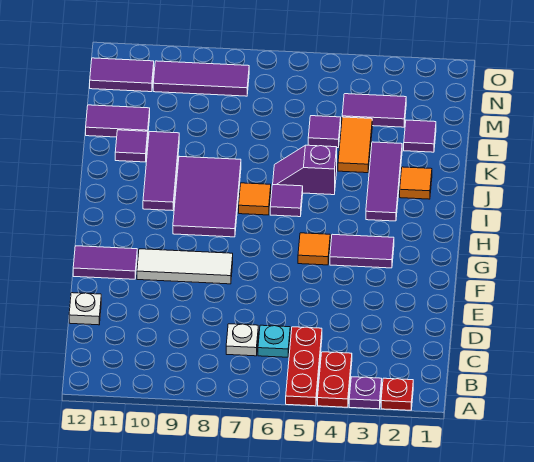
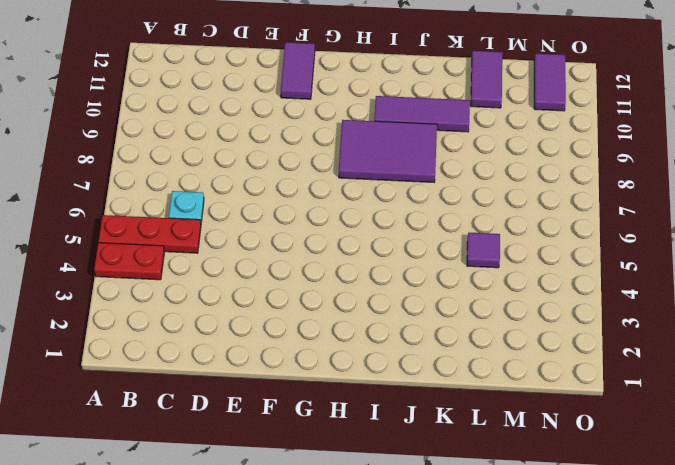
none -> red 1x1 plate [381,378,413,410]
none -> purple 1x1 plate [349,377,382,409]
none -> white 1x1 plate [226,324,258,356]

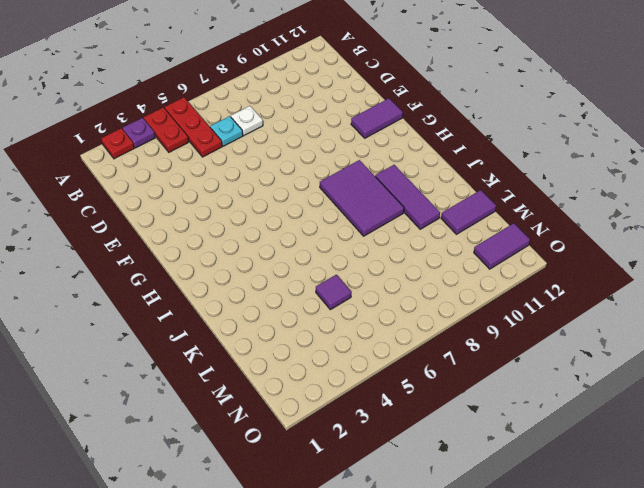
none -> white 1x1 plate [69,293,101,325]
none -> white 1x3 tile [137,249,233,284]
none -> purple 1x2 tile [330,234,394,268]

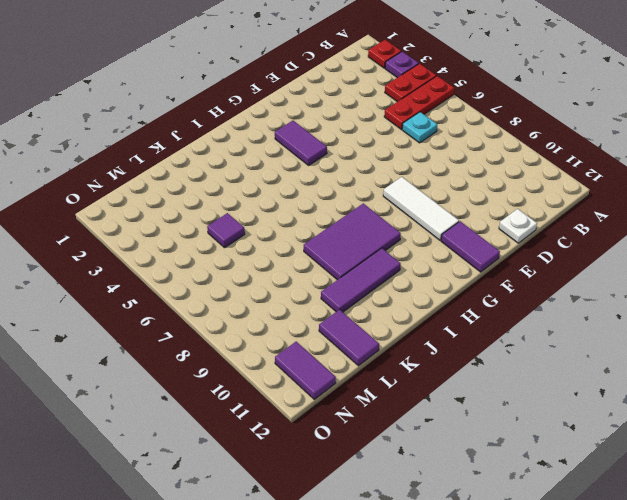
none -> white 1x1 plate [226,324,258,356]
none -> orange 1x1 tile [298,233,330,265]
none -> purple 1x3 tile [366,142,402,221]

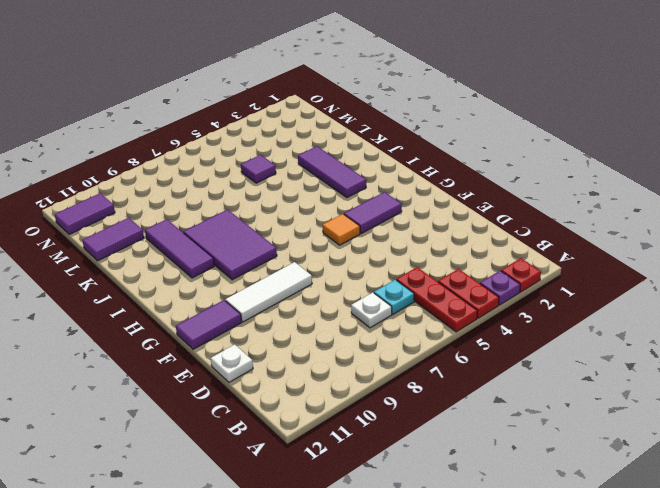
none -> purple 1x1 tile [270,185,303,217]
none -> orange 1x1 tile [239,183,271,215]
none -> orange 1x1 tile [400,167,432,199]

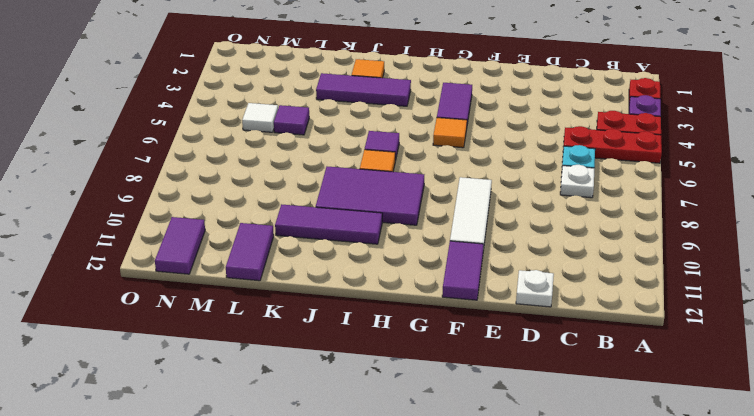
white 1x1 tile [242,103,278,132] -> none
none -> purple 1x2 slope [273,145,337,195]
none -> orange 1x2 tile [338,117,372,173]
none -> purple 1x1 tile [115,130,148,162]

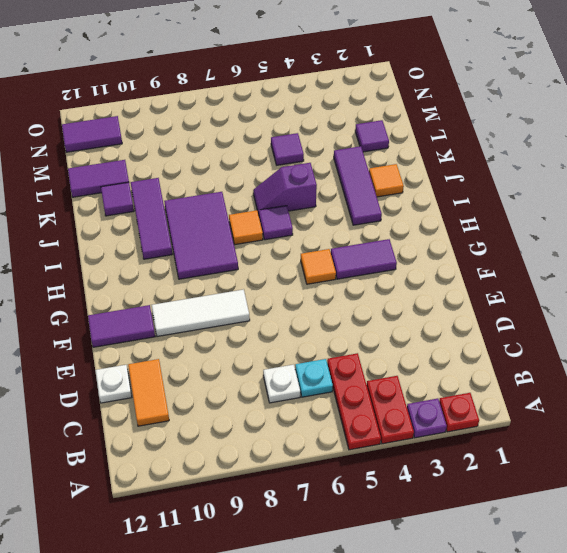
orange 1x2 tile [128,359,169,426] -> orange 1x2 tile moved to [338,117,372,173]
none -> purple 1x2 tile [342,94,406,127]
none -> purple 1x3 tile [153,61,249,96]

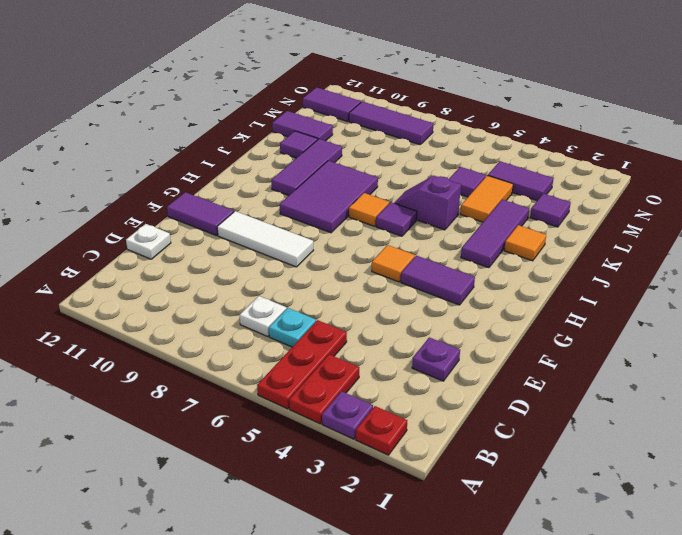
purple 1x1 plate [412,337,460,381] -> none

